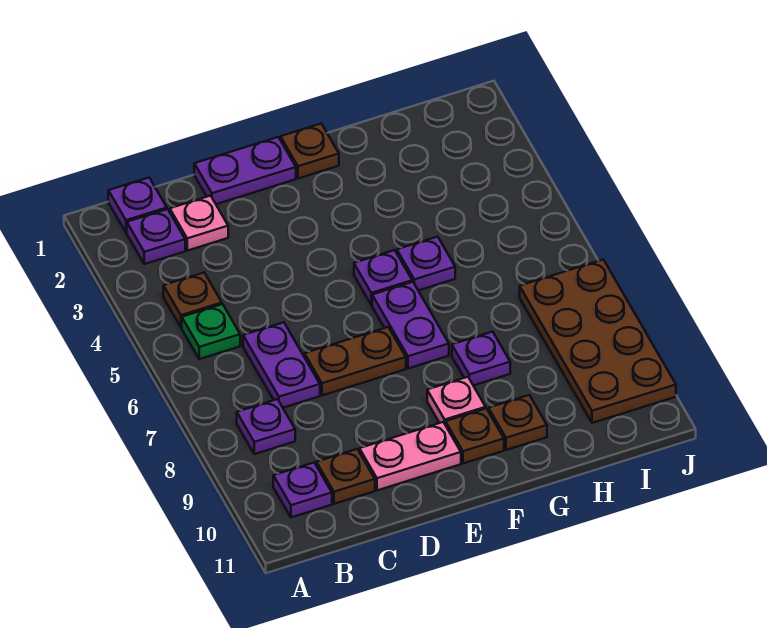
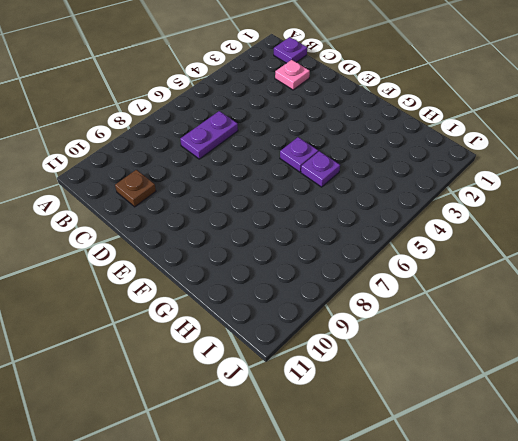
none -> purple 1x1 plate [127,209,185,264]
none -> brown 1x1 plate [163,273,222,327]
none -> green 1x1 plate [182,304,240,359]

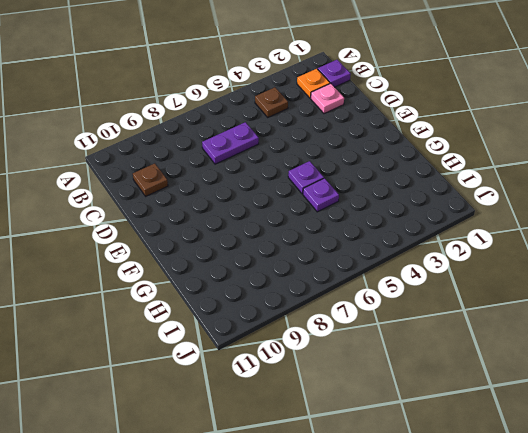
orange 1x1 plate [297,69,330,98] -> purple 1x1 plate [127,209,185,264]
none -> green 1x1 plate [182,304,240,359]
none -> purple 1x1 plate [237,399,295,454]
none -> purple 1x1 plate [273,463,332,517]

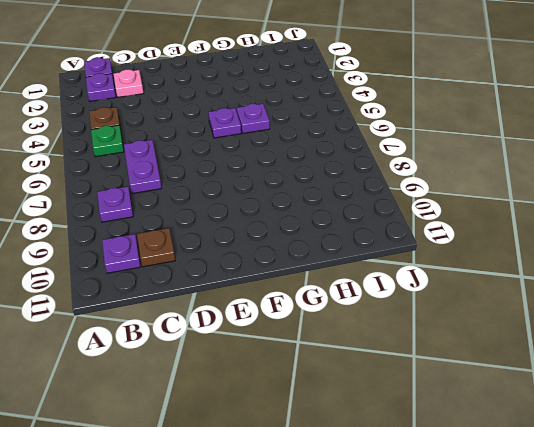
none -> purple 1x2 plate [194,137,296,204]
none -> brown 1x2 plate [304,327,406,395]
none -> pink 1x2 plate [359,422,461,490]

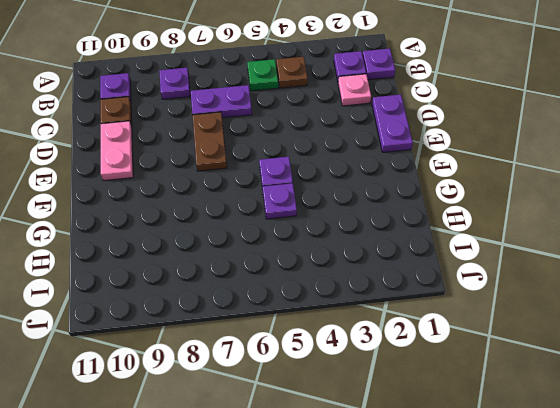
none -> brown 1x1 plate [281,124,339,178]
none -> purple 1x2 plate [372,282,449,368]
none -> pink 1x1 plate [427,377,486,425]

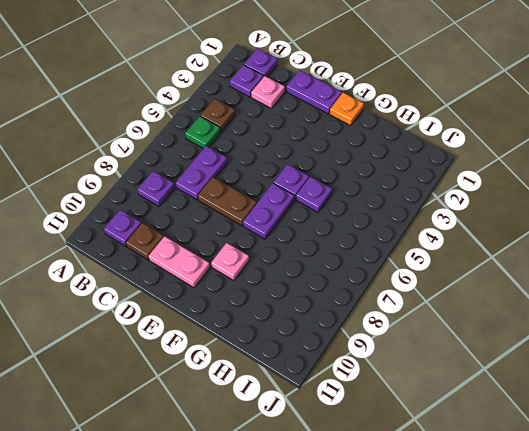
orange 1x1 plate [330,93,364,126] -> brown 1x1 plate [281,124,339,178]
none -> brown 1x1 plate [446,409,504,463]
none -> purple 1x1 plate [452,332,510,385]
none -> brown 1x1 plate [489,395,547,450]

